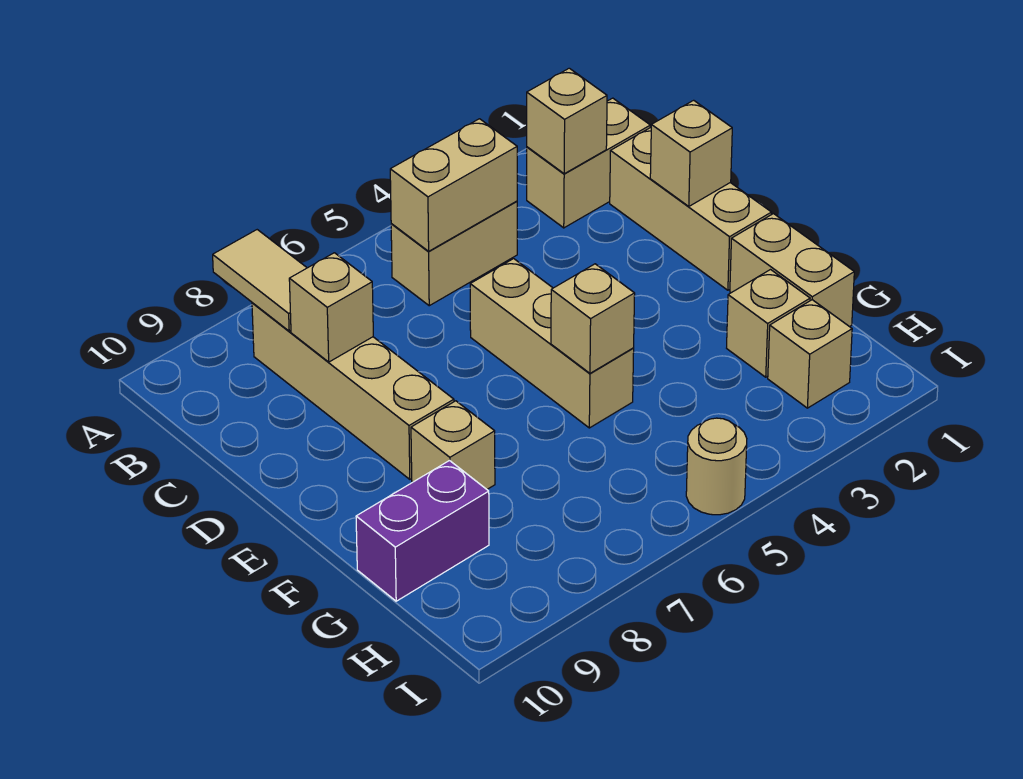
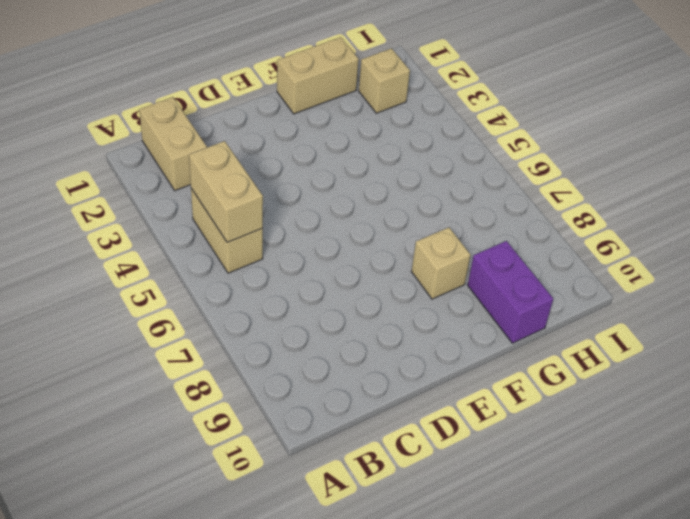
none -> tan 1x4 brick [252,303,454,479]
none -> tan 1x3 brick [610,127,772,290]
none -> tan 1x3 brick [470,259,634,428]

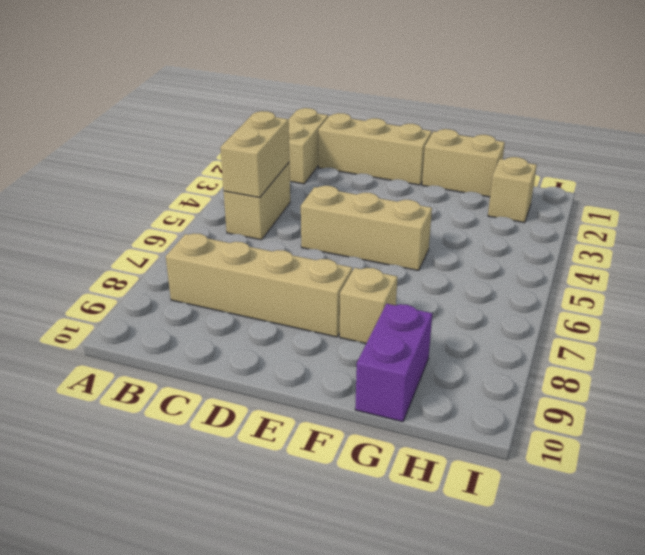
none -> tan 1x1 brick [727,270,810,377]
none -> tan 1x1 round brick [686,418,747,515]
none -> tan 1x2 tile [213,230,307,331]

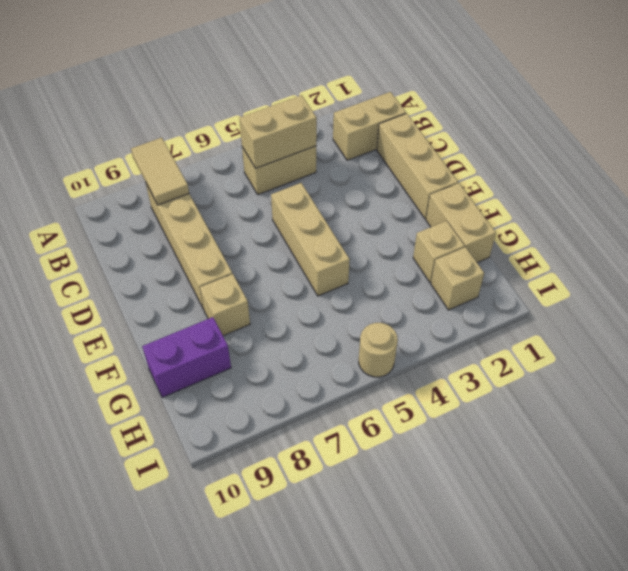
none -> tan 1x1 brick [527,68,607,174]
none -> tan 1x1 brick [289,253,373,362]
none -> tan 1x1 brick [650,100,732,206]

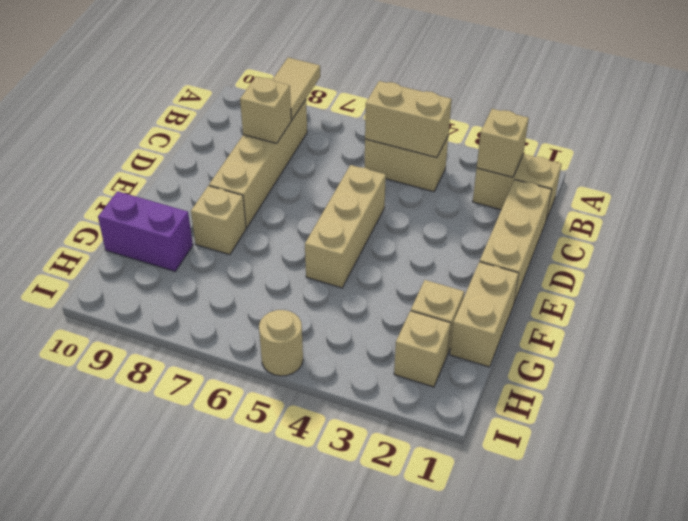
none -> tan 1x1 brick [650,100,732,206]
none -> tan 1x1 brick [551,264,635,373]

